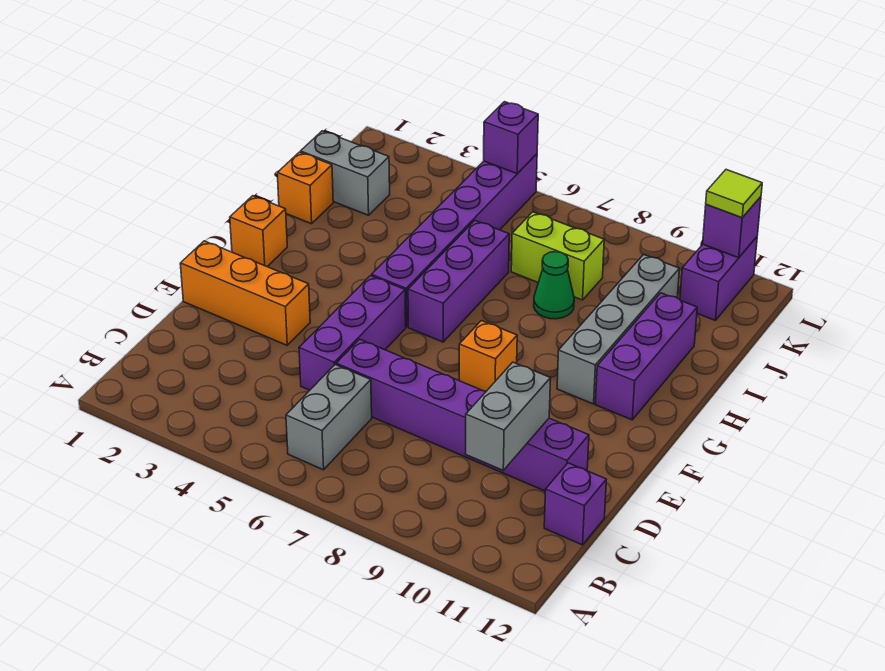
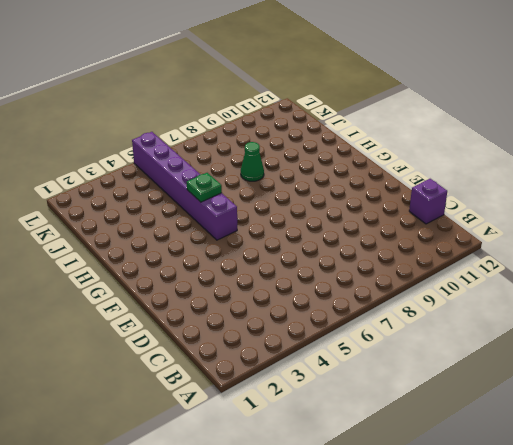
green 1x1 plate [187,173,222,202] -> none
none -> grey 1x2 brick [286,365,372,470]
none -> purple 1x3 brick [299,276,406,390]
none -> purple 1x6 brick [336,339,589,491]

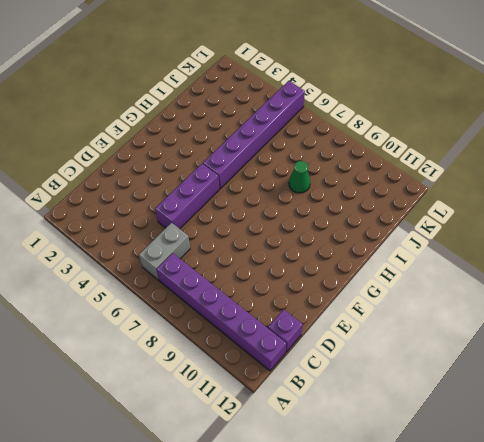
purple 1x6 brick [157,253,286,371] -> purple 1x6 brick moved to [336,339,589,491]
none -> orange 1x3 brick [180,241,310,345]
none -> orange 1x1 brick [459,321,517,391]
none -> orange 1x1 brick [230,196,287,267]

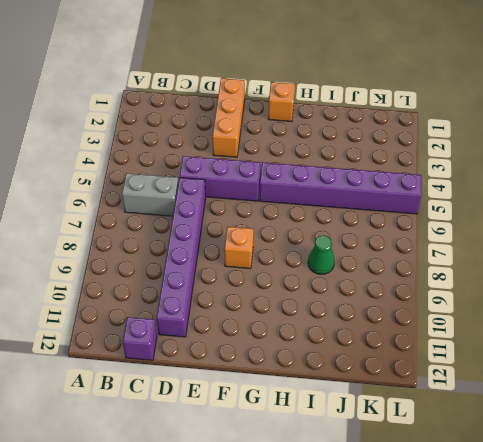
none -> purple 1x3 brick [408,221,509,342]
none -> grey 1x4 brick [557,255,679,404]
none -> purple 1x3 brick [595,293,697,420]

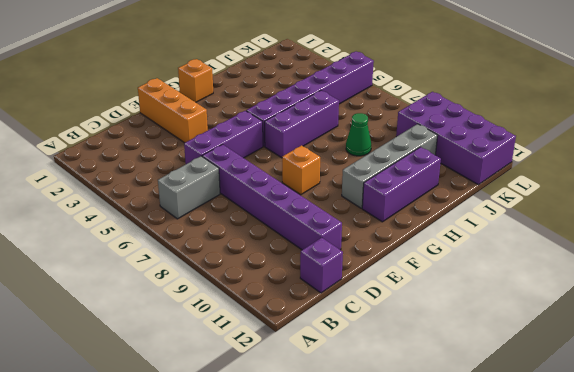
purple 2x4 brick [396,92,516,185] -> purple 1x2 brick [680,237,757,321]
none -> orange 1x1 brick [277,152,333,224]
none -> grey 1x2 brick [301,131,390,215]
none -> lime 1x2 brick [511,212,604,300]

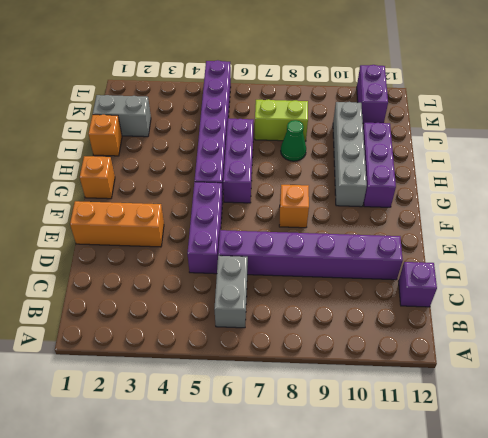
none -> grey 1x2 brick [466,362,551,470]
none -> purple 1x1 brick [484,102,538,174]
none -> purple 1x1 brick [703,197,761,258]

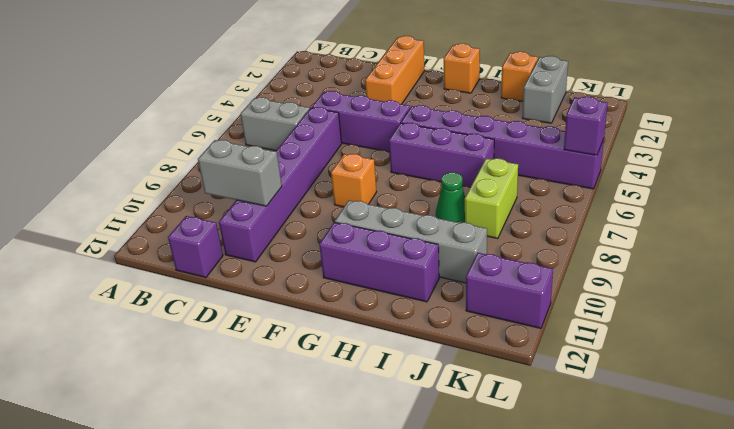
none -> purple 1x1 brick [703,197,761,258]
none -> lime 1x1 tile [706,170,762,218]

